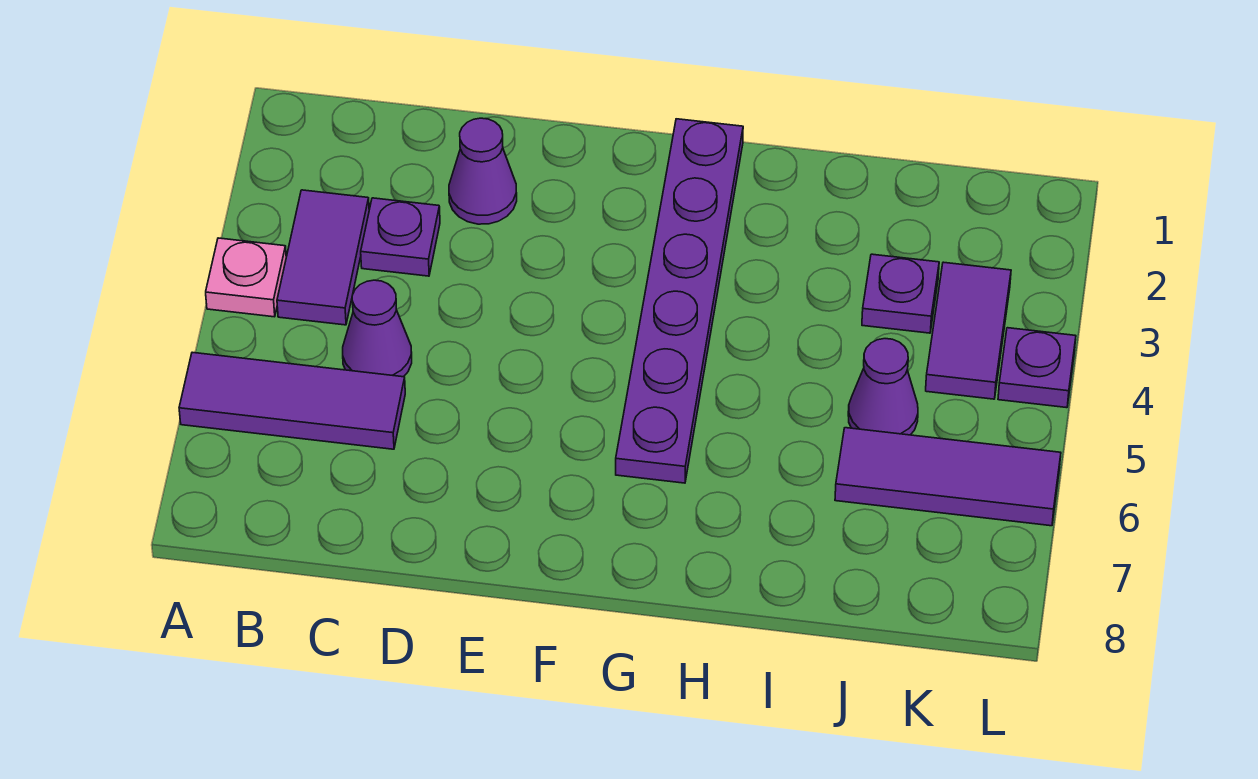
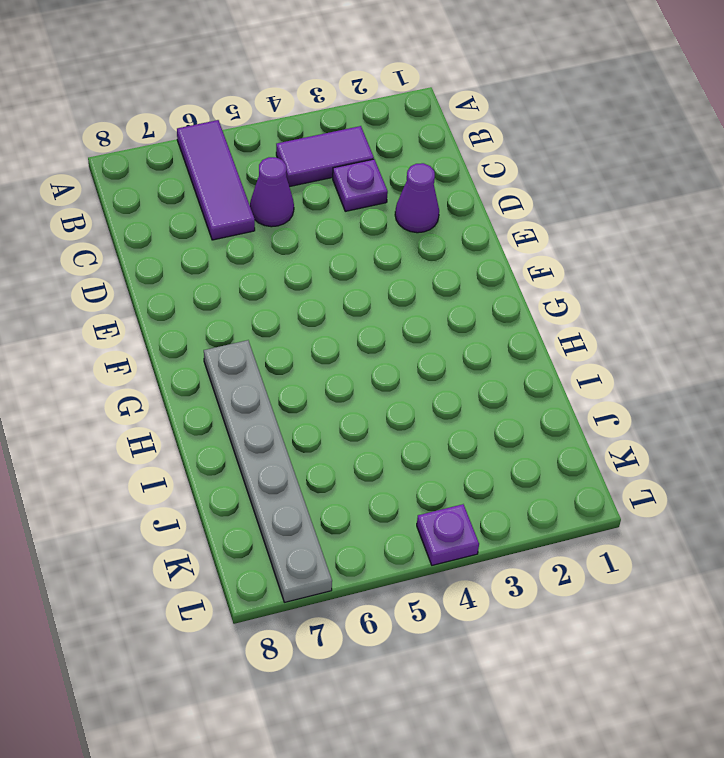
grey 1x6 plate [204,340,332,602] -> none
none -> pink 1x1 plate [206,238,286,317]
none -> purple 1x6 plate [616,119,743,483]
none -> purple 1x1 plate [862,254,939,333]

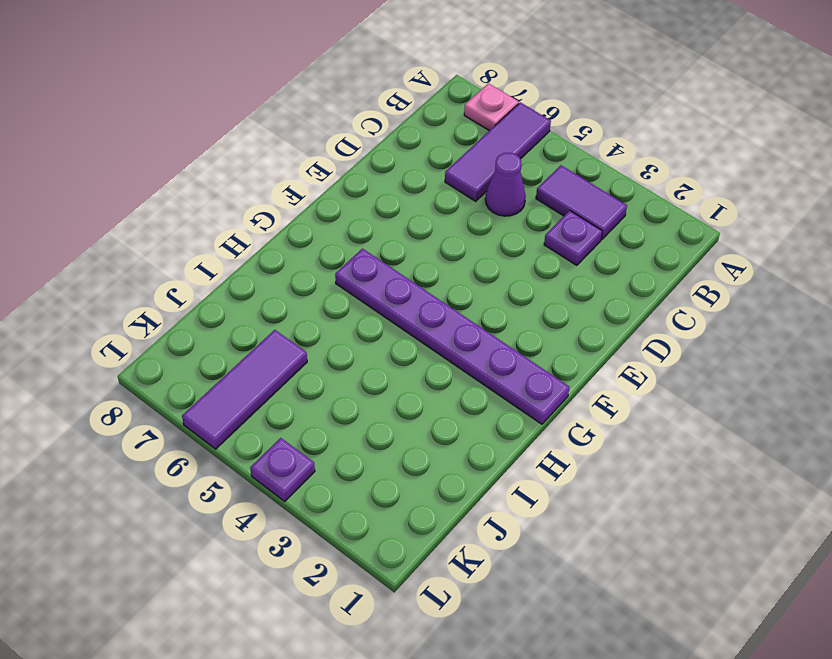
pink 1x1 plate [464,83,519,131] -> pink 1x1 plate moved to [206,238,286,317]
none -> purple 1x1 cone [449,118,517,224]
none -> purple 1x1 plate [862,254,939,333]
none -> purple 1x1 cone [848,339,918,435]

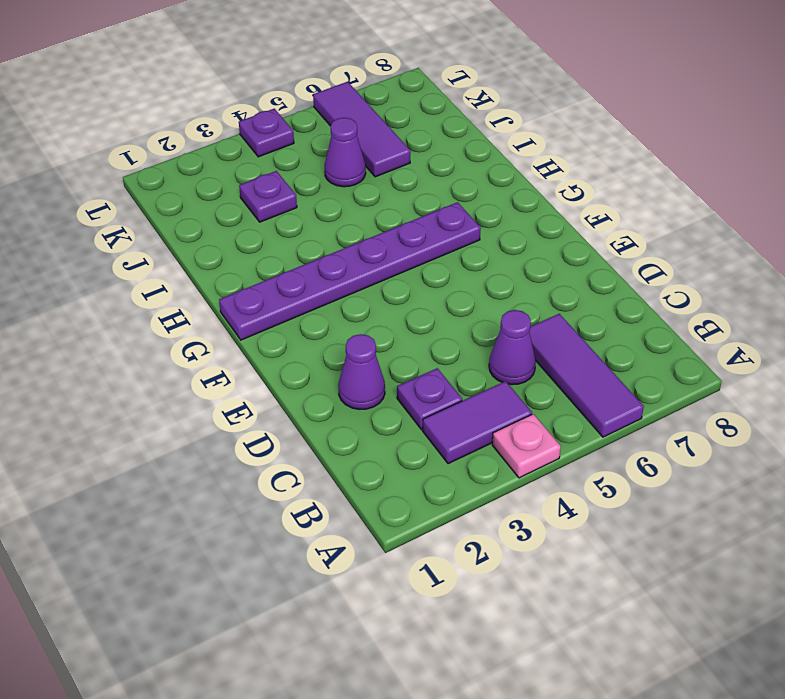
none -> purple 1x2 tile [926,262,1011,399]

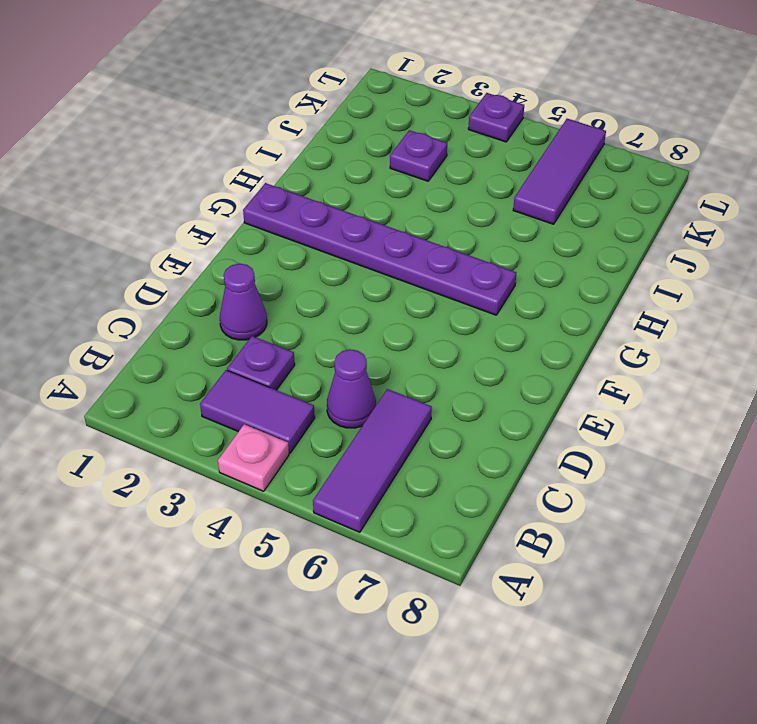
none -> purple 1x1 cone [848,339,918,435]
none -> purple 1x2 tile [926,262,1011,399]

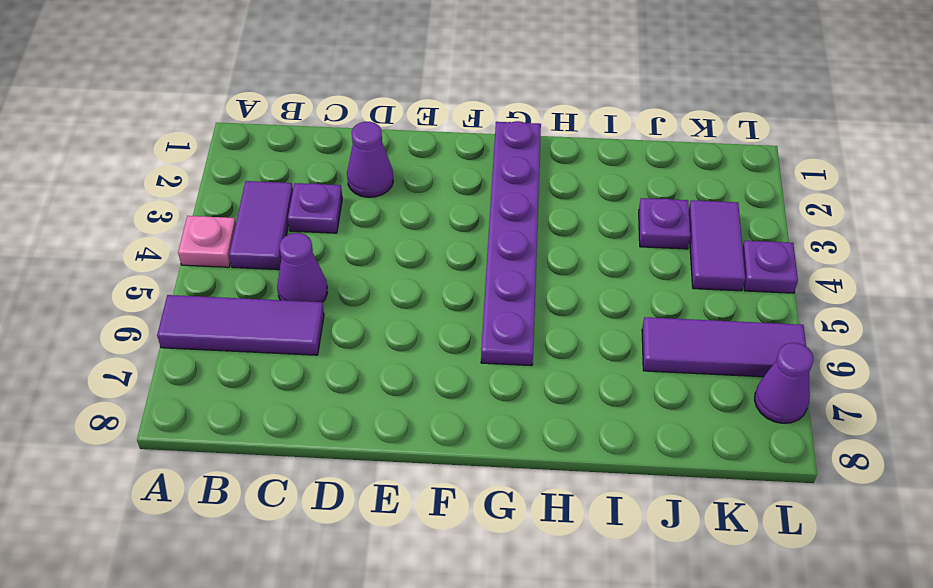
purple 1x1 cone [755,343,814,423] -> purple 1x1 cone moved to [848,339,918,435]

